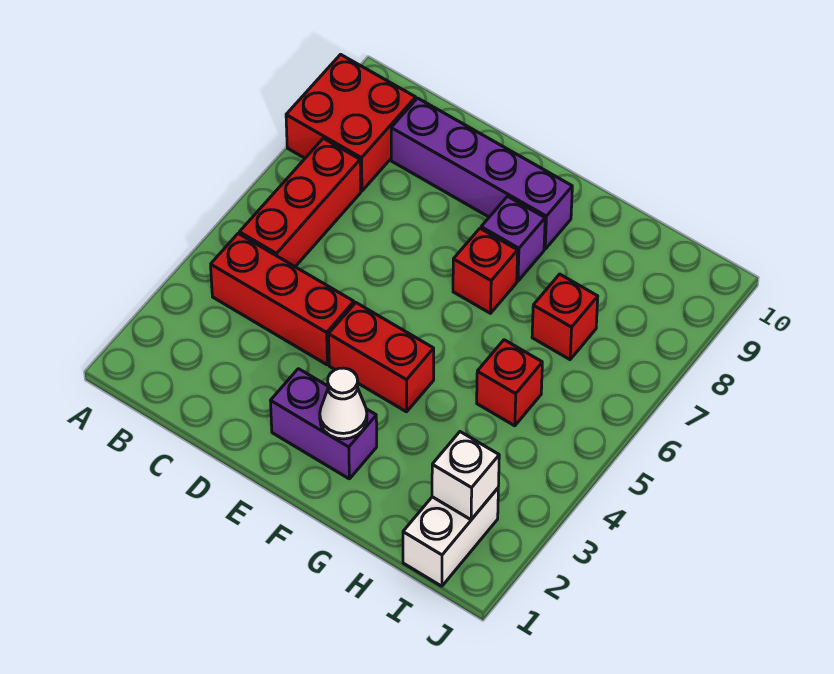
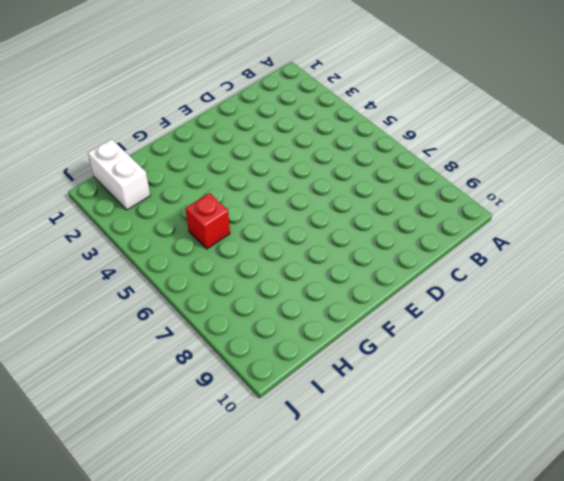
none -> red 2x2 brick [286,54,416,191]
none -> red 1x3 brick [211,234,354,365]
none -> red 1x3 brick [239,138,361,267]

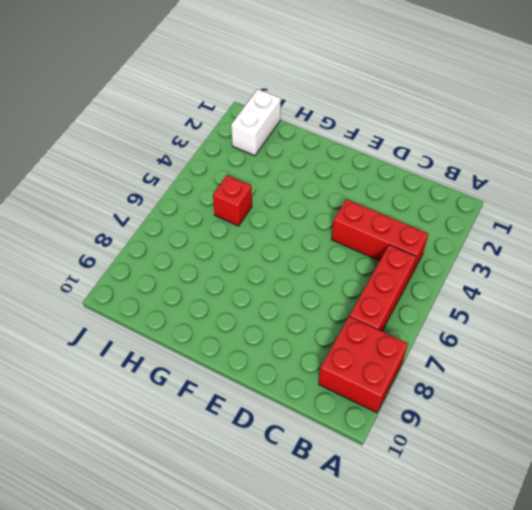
none -> purple 1x4 brick [391,98,572,249]
none -> purple 1x2 brick [271,369,377,479]
none -> red 1x2 brick [329,303,434,412]

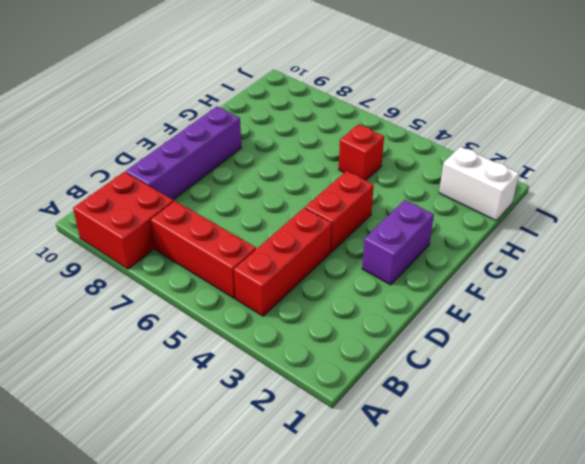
none -> red 1x1 brick [453,229,518,313]
none -> purple 1x1 brick [481,196,545,281]
none -> red 1x1 brick [532,274,598,359]

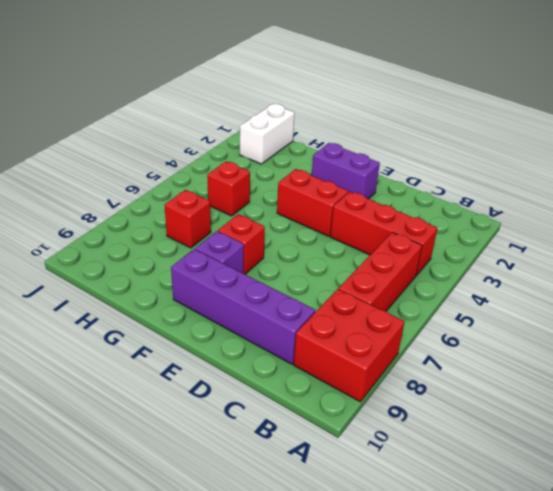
none -> white 1x1 cone [320,368,367,439]
none -> white 1x1 brick [432,432,499,520]

